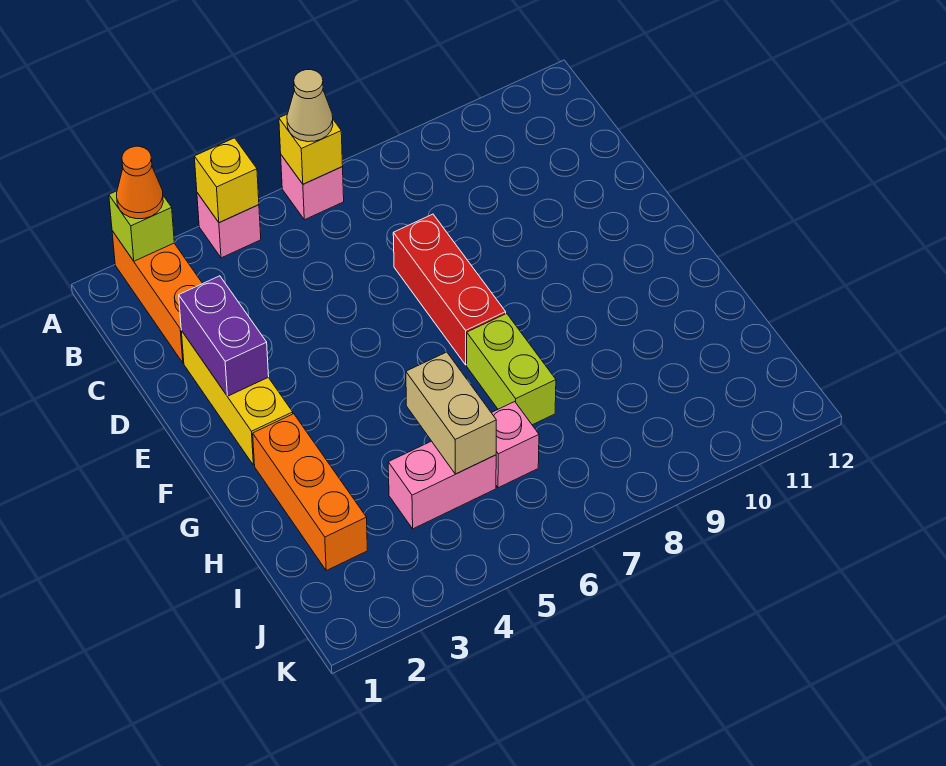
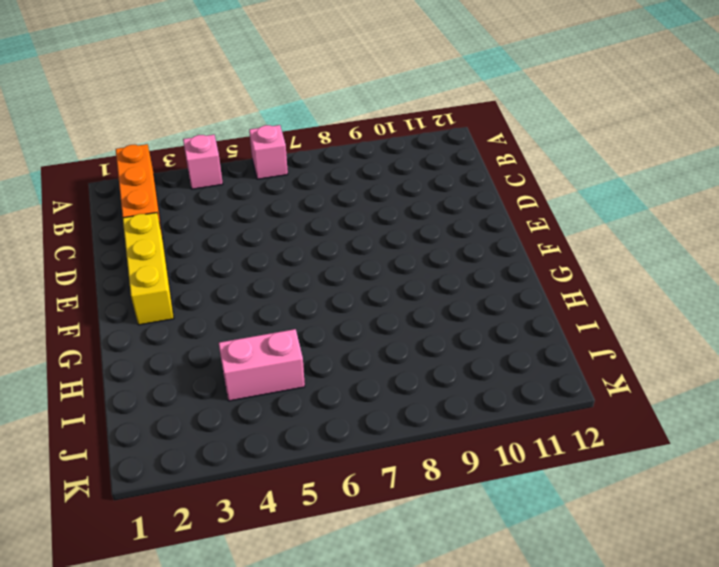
none -> red 1x3 brick [393,214,506,365]
none -> orange 1x3 brick [253,414,367,571]
none -> lime 1x2 brick [467,314,556,425]

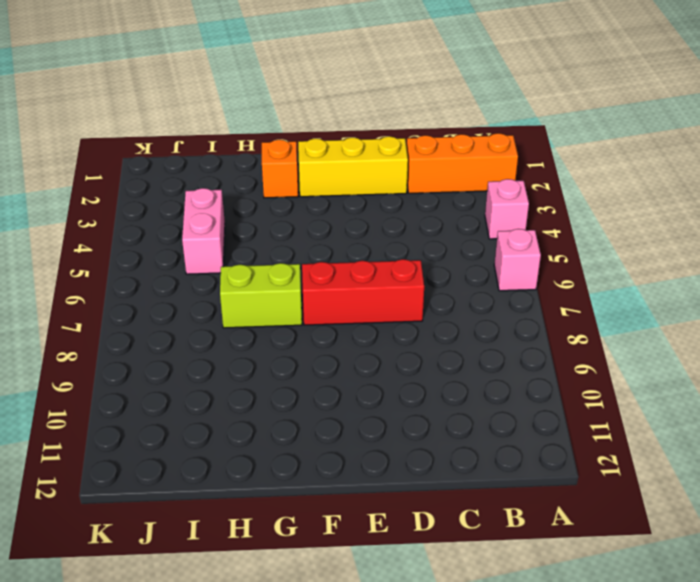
orange 1x1 brick [262,140,298,198] -> orange 1x3 brick [253,414,367,571]
none -> pink 1x1 brick [492,402,539,488]
none -> lime 1x1 brick [109,191,174,261]
none -> yellow 1x1 brick [194,138,259,223]

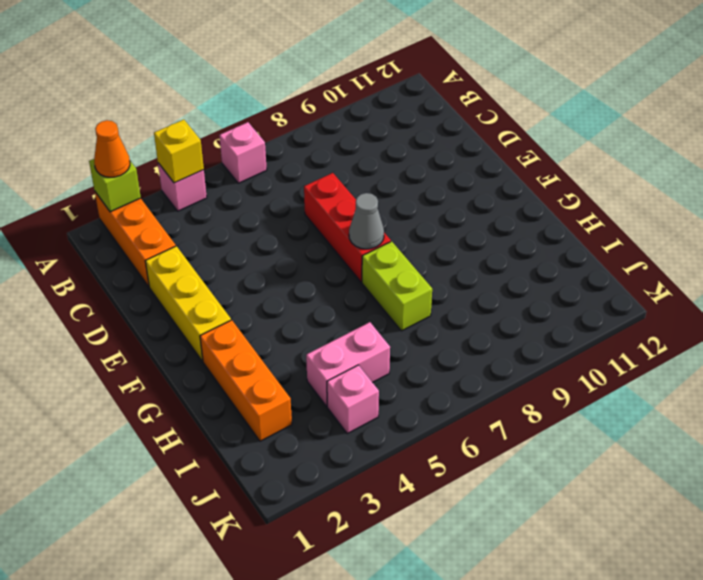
grey 1x1 cone [349,193,384,249] -> none
pink 1x1 brick [327,365,379,434] -> pink 1x1 brick moved to [492,402,539,488]
none -> yellow 1x1 brick [279,114,343,184]
none -> purple 1x2 brick [179,276,269,396]
none -> tan 1x2 brick [406,352,496,474]

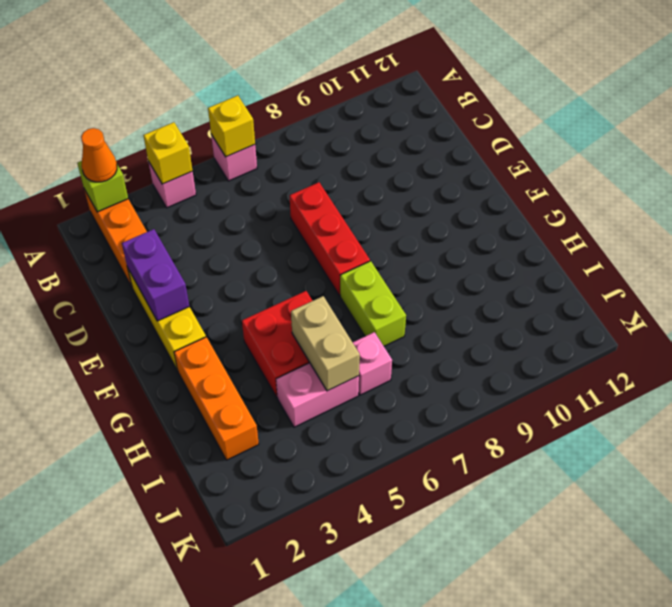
red 2x2 brick [242,291,312,397] -> none
none -> tan 1x1 cone [287,70,333,142]

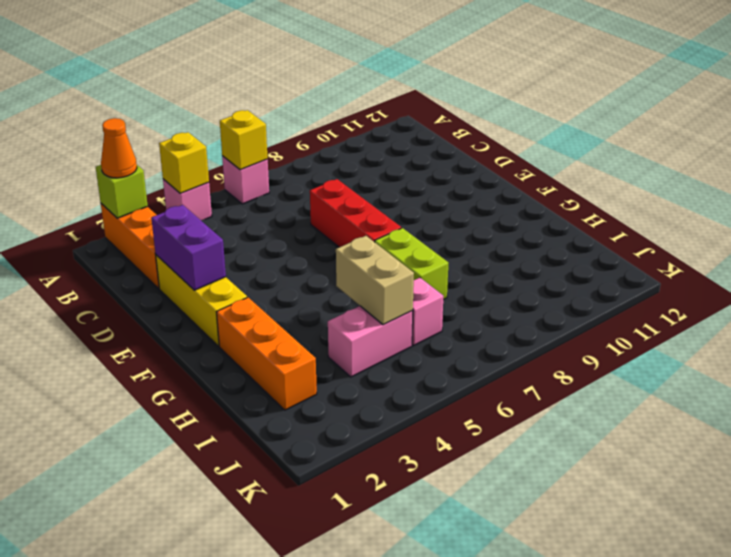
none -> tan 1x1 cone [287,70,333,142]

